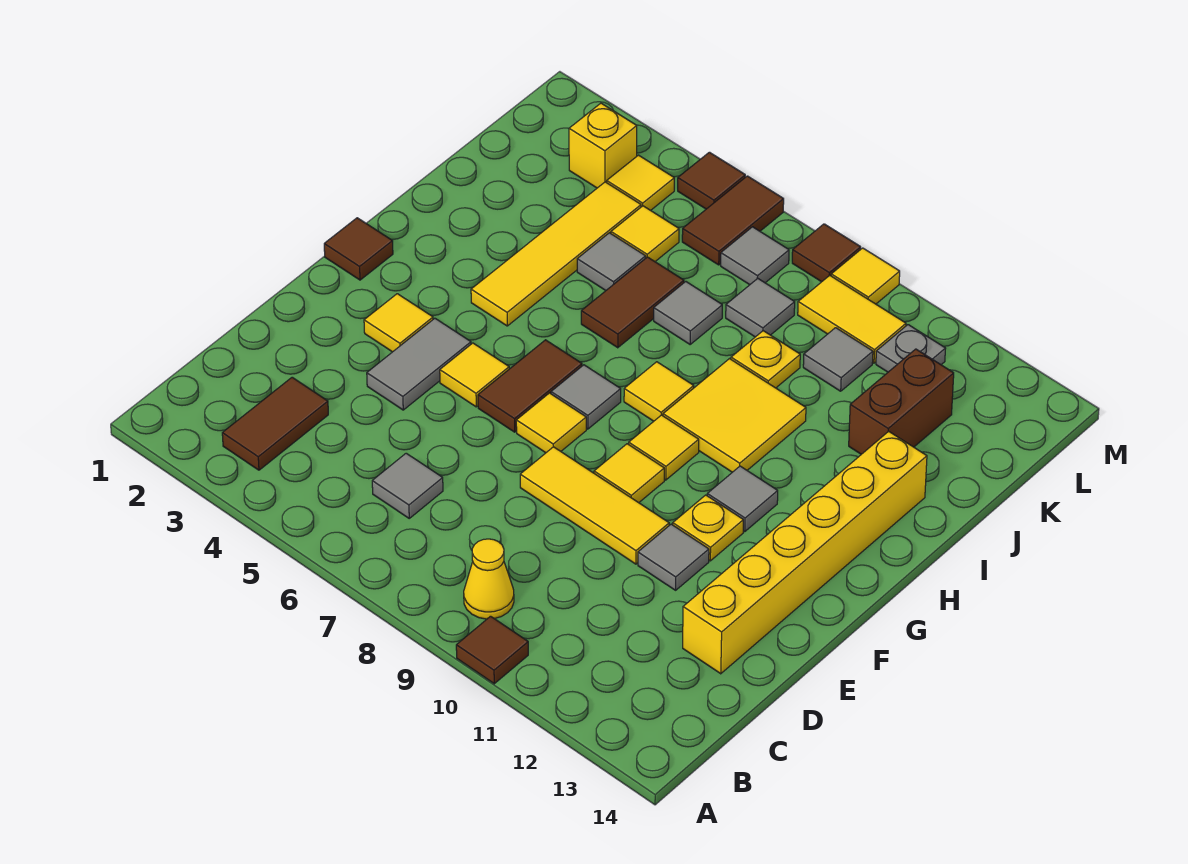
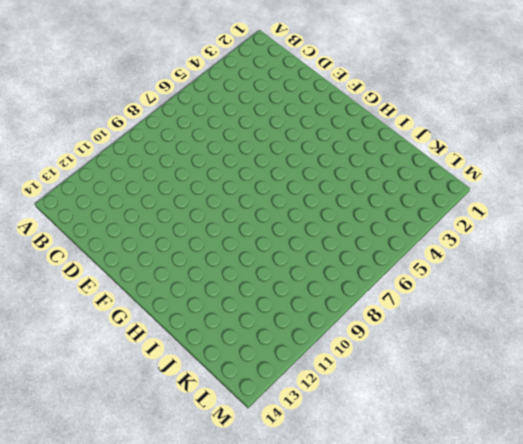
none -> brown 1x1 tile [456,616,528,684]
none -> brown 1x2 tile [222,377,328,470]
none -> yellow 1x1 cone [464,539,514,619]
none -> grey 1x1 tile [372,453,443,518]

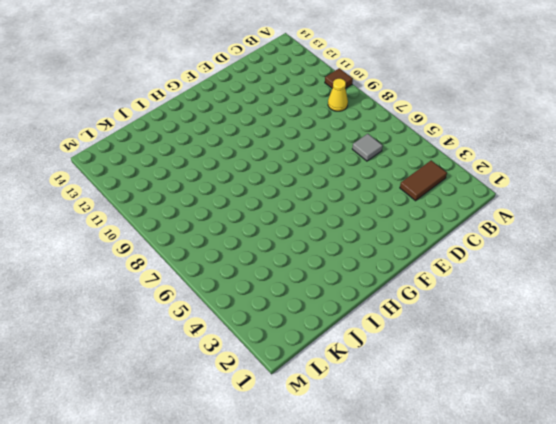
none -> yellow 1x6 brick [683,431,927,674]
none -> grey 1x2 tile [367,318,471,410]
none -> yellow 1x3 tile [520,447,669,564]
none -> grey 1x1 tile [638,524,709,590]

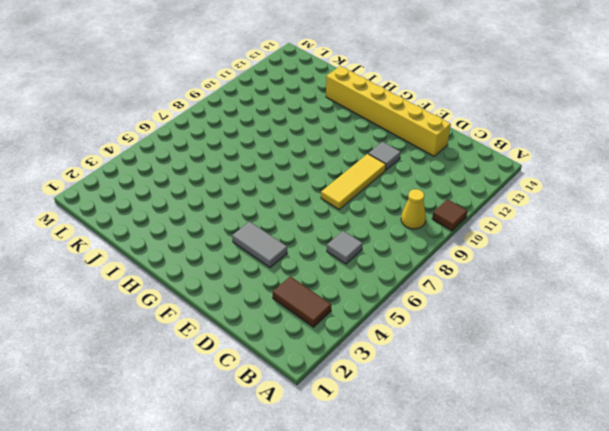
none -> yellow 1x1 tile [364,294,433,352]
none -> yellow 1x1 tile [440,343,509,407]
none -> brown 1x2 tile [478,340,582,432]
none -> yellow 1x1 tile [516,393,586,453]

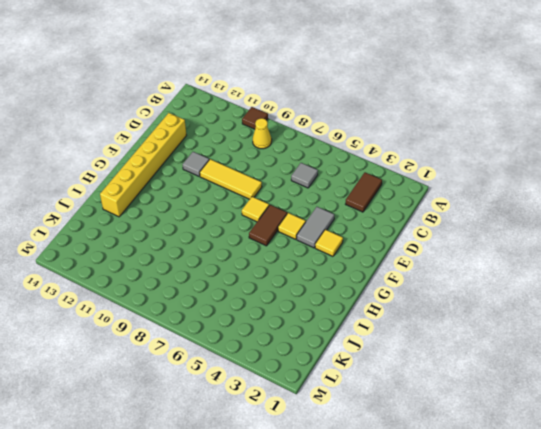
none -> yellow 1x1 tile [594,444,664,503]
none -> yellow 1x1 plate [673,495,743,561]
none -> brown 1x1 tile [324,218,393,280]
none -> grey 1x1 tile [551,365,621,429]

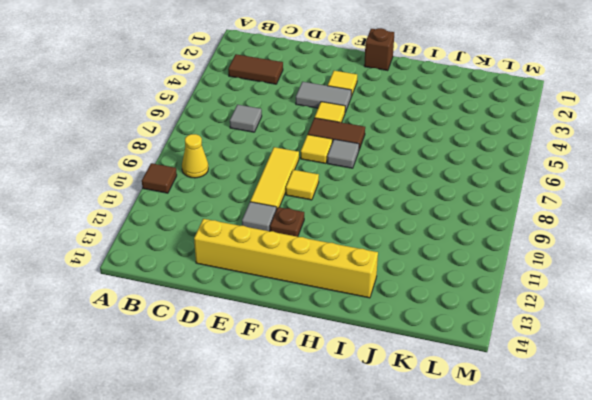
brown 1x1 plate [270,207,304,237] -> yellow 1x1 plate [673,495,743,561]
brown 1x1 brick [364,28,394,71] -> brown 1x1 tile [324,218,393,280]
none -> yellow 1x1 tile [629,415,699,480]
none -> grey 1x1 tile [707,466,778,532]
none -> yellow 1x4 tile [471,182,641,326]
none -> yellow 1x1 tile [624,362,694,421]

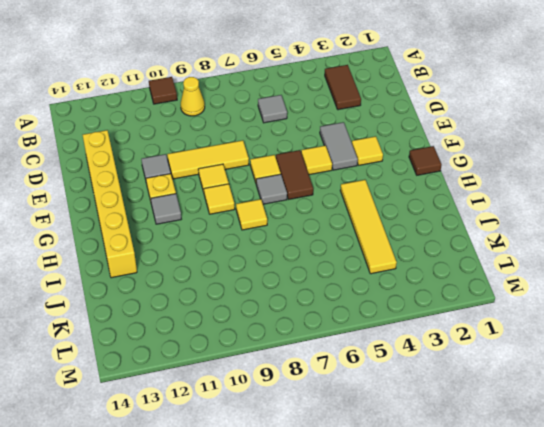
none -> yellow 2x2 tile [663,359,806,472]
none -> brown 1x2 tile [581,257,684,348]
none -> grey 1x1 tile [577,233,646,290]
none -> grey 1x1 tile [654,282,722,344]

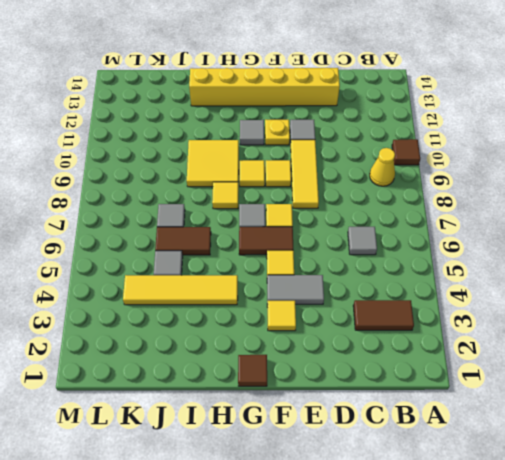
none -> yellow 1x1 plate [731,331,800,388]
none -> brown 1x2 brick [849,349,954,454]
none -> yellow 1x1 tile [611,206,679,261]
none -> grey 1x1 tile [726,278,795,337]

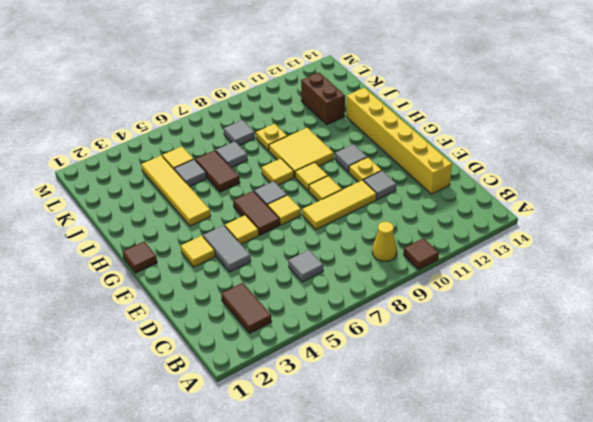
none -> grey 1x1 tile [803,328,873,391]
none -> yellow 1x1 brick [569,103,637,188]
none -> yellow 1x1 tile [607,155,674,210]
none -> brown 1x2 tile [682,176,784,265]

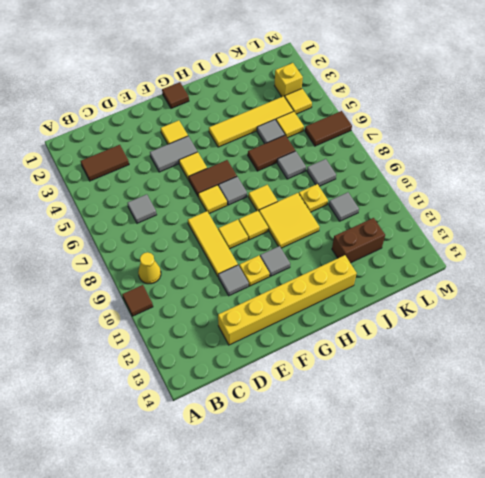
none -> grey 1x1 tile [721,227,789,285]
none -> yellow 1x2 tile [798,275,906,363]
none -> grey 1x1 plate [876,325,946,372]
none -> brown 1x1 tile [678,152,745,209]

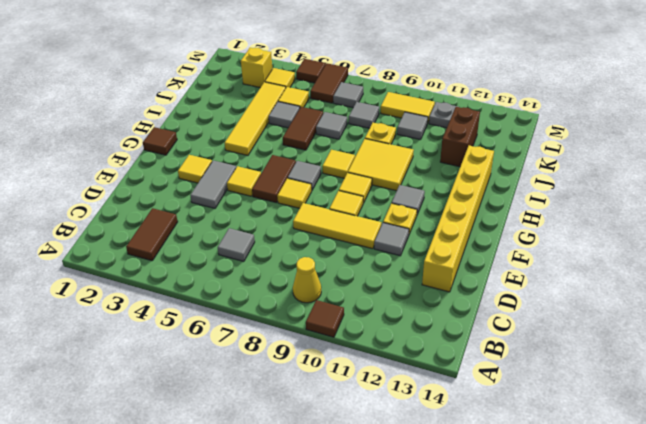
none -> brown 1x1 tile [792,224,861,282]
none -> yellow 1x1 tile [831,248,900,304]

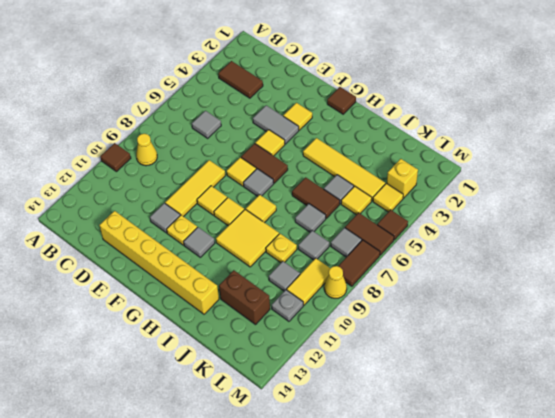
brown 1x2 tile [338,240,380,286] -> brown 1x1 tile [792,224,861,282]
yellow 1x1 cone [324,266,347,298] -> yellow 1x1 tile [831,248,900,304]

